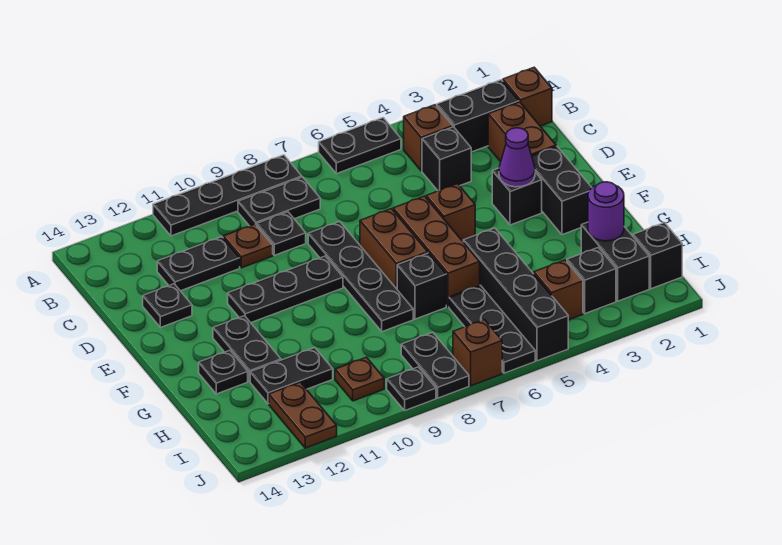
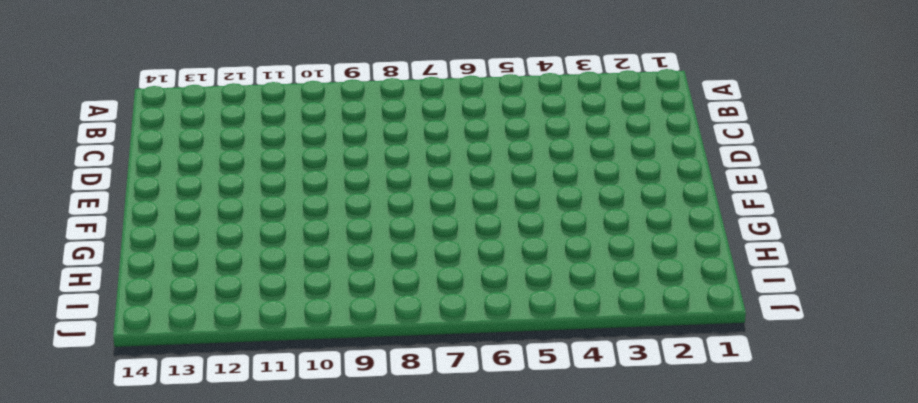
none -> black 1x2 plate [319,118,401,174]
none -> black 1x4 plate [153,155,302,236]
none -> brown 1x1 brick [503,67,552,126]
none -> black 1x2 brick [437,80,519,152]

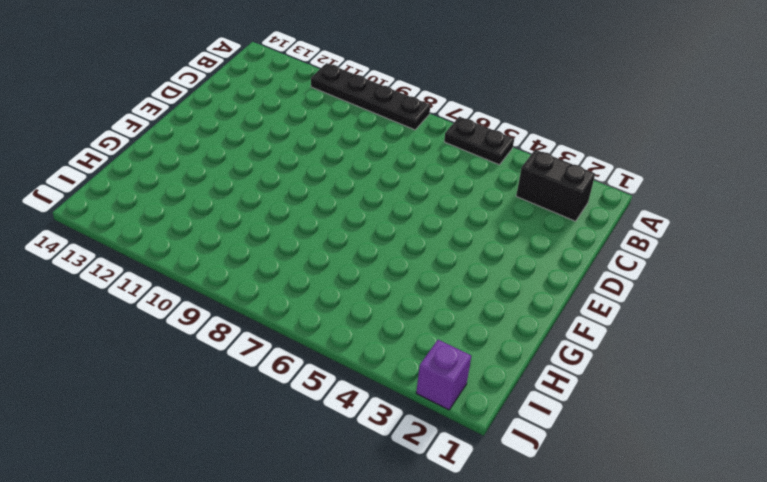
purple 1x1 brick [416,340,471,410] -> none
none -> brown 1x1 brick [503,67,552,126]
none -> brown 1x1 brick [404,105,453,171]
none -> black 1x2 plate [238,177,320,226]
none -> brown 1x2 brick [488,102,556,162]

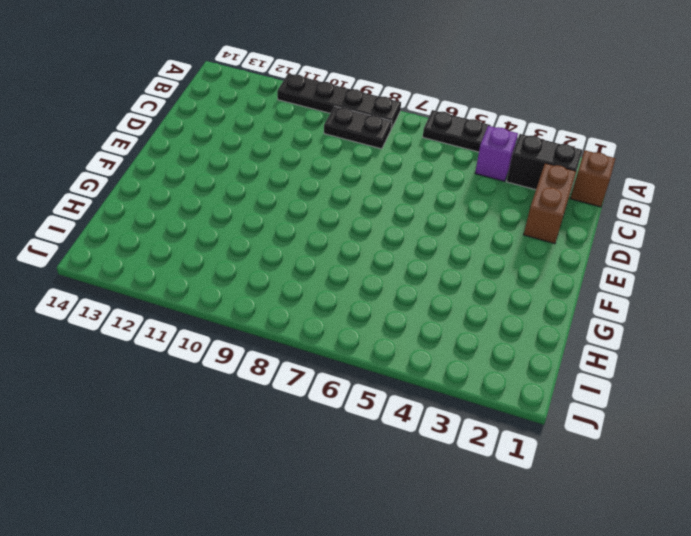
purple 1x1 brick [475,126,518,181] -> brown 1x1 brick [404,105,453,171]
none -> black 1x1 brick [422,127,471,191]
none -> black 1x1 plate [257,212,306,255]
none -> brown 1x1 plate [223,224,273,268]
none -> black 1x2 plate [157,237,240,291]

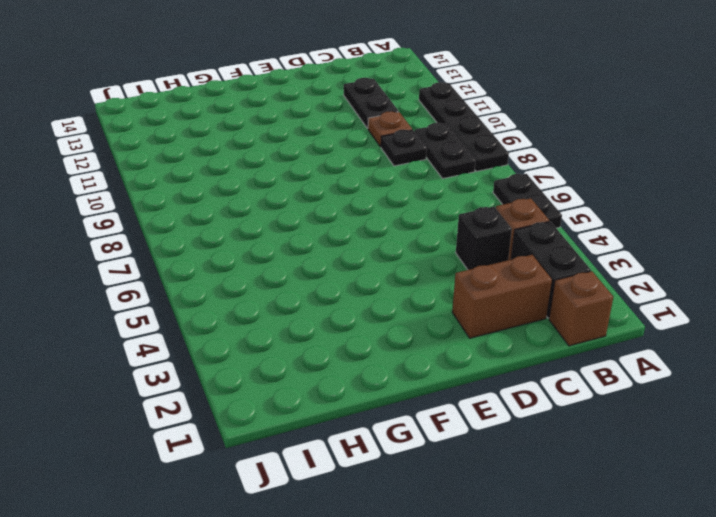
none -> black 1x4 plate [308,221,413,332]
none -> black 1x1 plate [143,284,192,327]
none -> black 1x2 brick [532,146,592,235]
none -> black 1x1 brick [492,168,542,225]

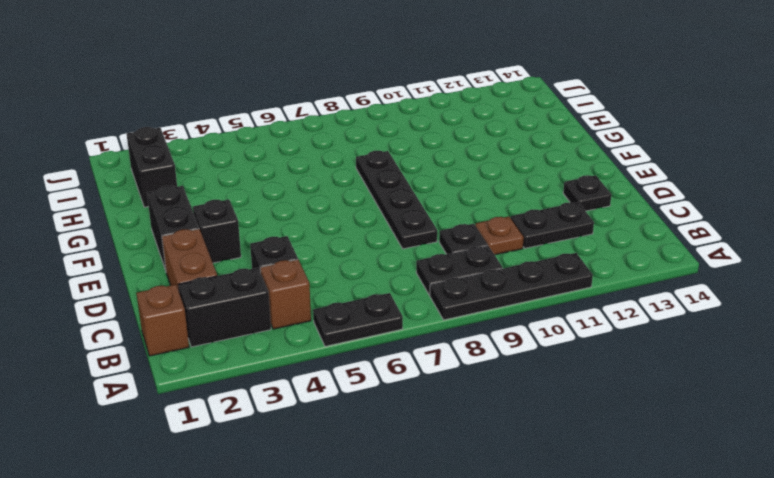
none -> brown 1x1 brick [426,184,475,241]
none -> brown 1x3 brick [393,196,480,307]
none -> brown 1x2 brick [360,209,428,289]
none -> black 1x3 plate [228,256,343,323]

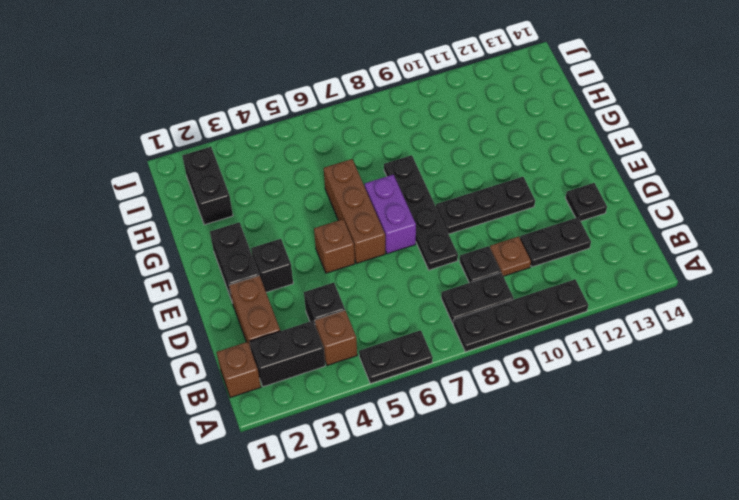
purple 1x2 brick [365,175,416,254] -> brown 1x2 brick [360,209,428,289]
none -> black 1x2 plate [213,316,281,382]
none -> black 1x4 brick [463,228,568,361]
none -> black 1x1 brick [397,253,446,319]
none -> black 1x1 plate [199,350,248,394]

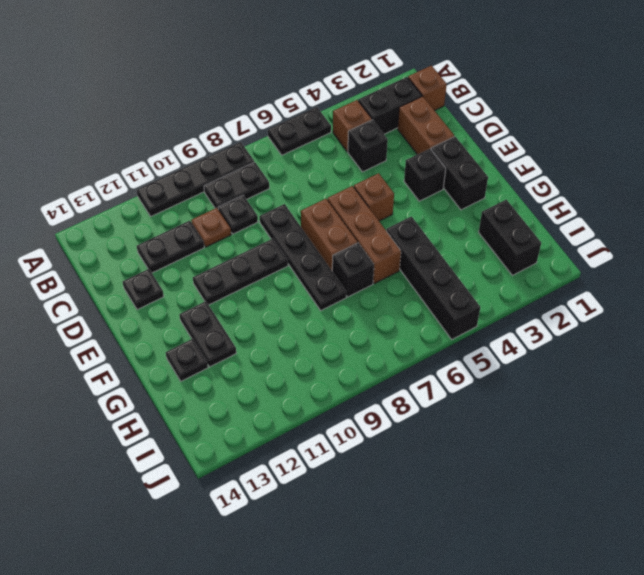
none -> black 1x3 plate [449,285,535,373]
none -> black 1x2 plate [250,348,333,404]
none -> black 1x1 brick [633,223,682,289]
none -> black 1x1 brick [567,248,616,314]

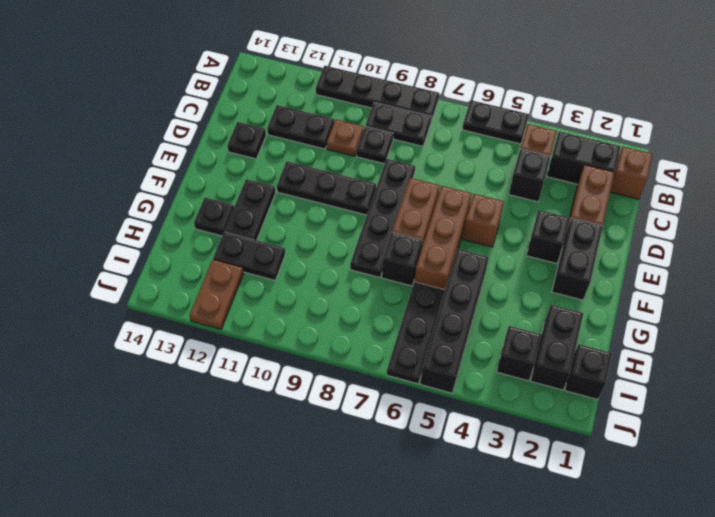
none -> brown 1x1 brick [534,260,583,320]
none -> black 1x2 plate [401,332,469,398]
none -> brown 1x1 plate [335,357,384,401]
none -> brown 1x1 brick [453,320,502,386]

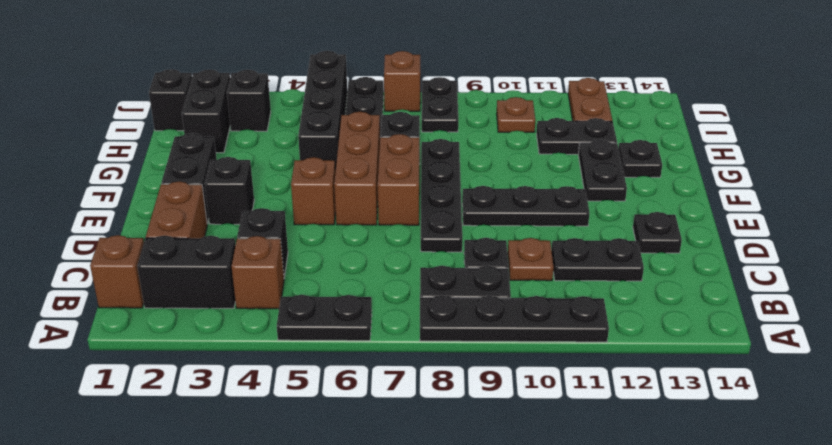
none -> brown 1x1 brick [534,260,583,320]
none -> black 1x1 plate [387,367,436,410]
none -> purple 1x1 cone [499,128,535,187]
none -> purple 1x1 round brick [588,182,624,241]

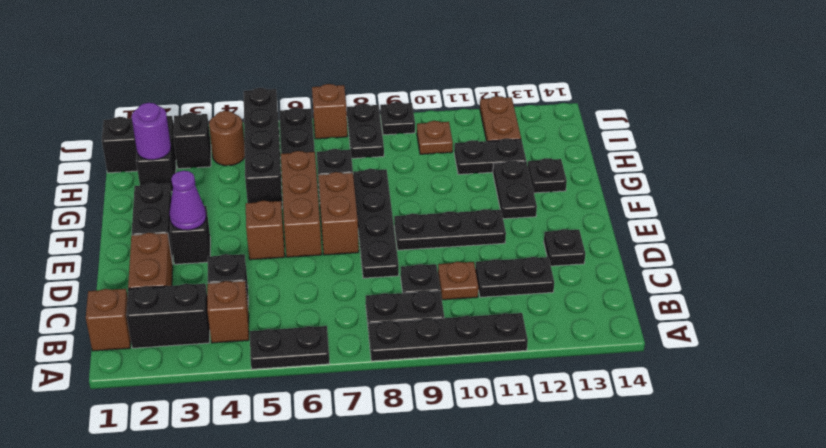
brown 1x1 round brick [209,111,245,166] -> brown 1x1 brick [534,260,583,320]

